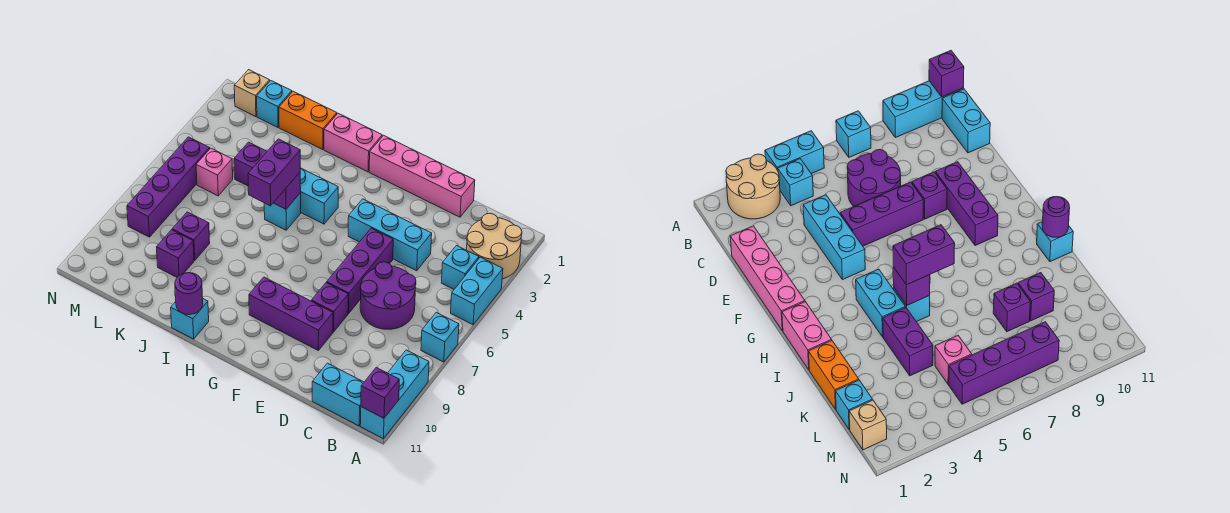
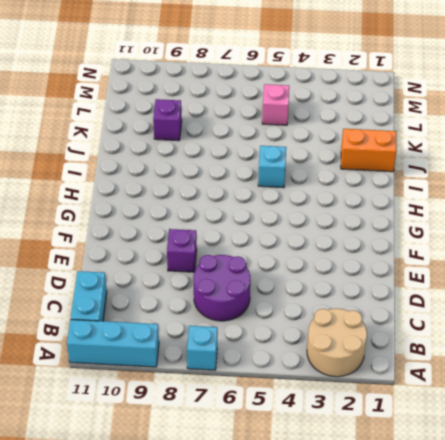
orange 1x2 brick [341,129,396,172] -> orange 1x2 brick turned to [279,91,337,150]
none -> cyan 1x2 brick [451,257,503,325]
none -> cyan 1x1 brick [441,246,479,289]
none -> pink 1x4 brick [369,135,475,217]

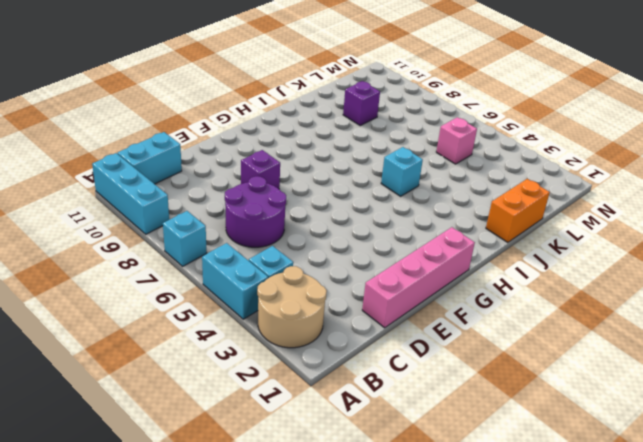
none -> cyan 1x3 brick [348,199,432,271]
none -> purple 1x3 brick [327,228,393,313]
none -> purple 1x3 brick [249,277,333,350]

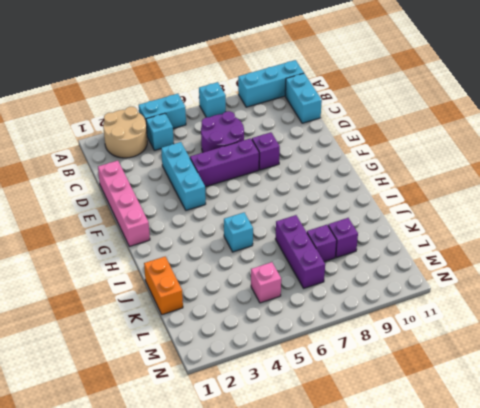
purple 1x3 brick [275,215,325,288] -> purple 1x3 brick moved to [249,277,333,350]
none -> pink 1x2 brick [324,113,382,172]
none -> cyan 1x2 brick [300,168,338,224]
none -> cyan 1x1 brick [171,299,209,339]

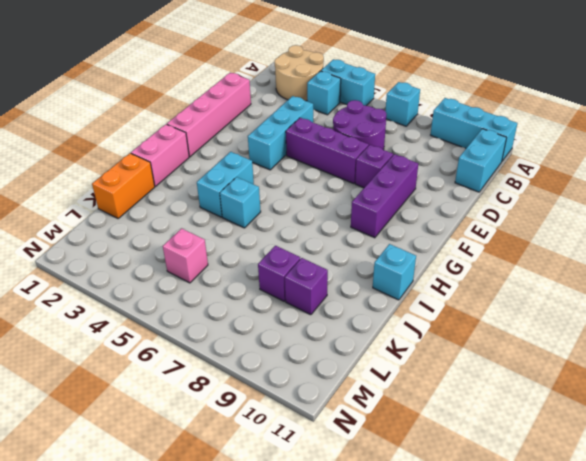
none -> purple 1x2 brick [234,142,267,186]
none -> cyan 1x1 brick [257,81,292,127]
none -> tan 1x1 brick [234,70,270,117]

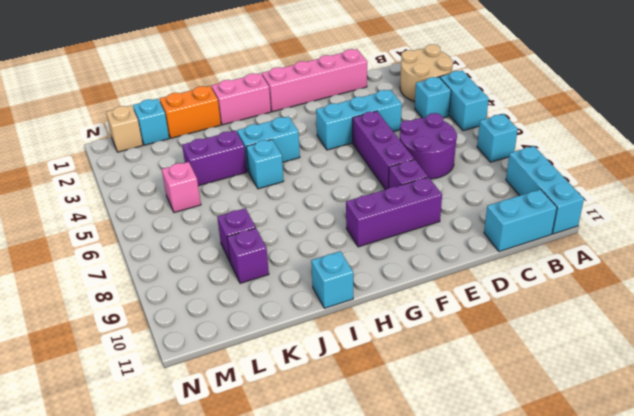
none -> purple 1x4 brick [127,137,210,237]
none -> purple 1x1 brick [361,367,399,418]
none -> purple 1x1 brick [274,172,301,209]

